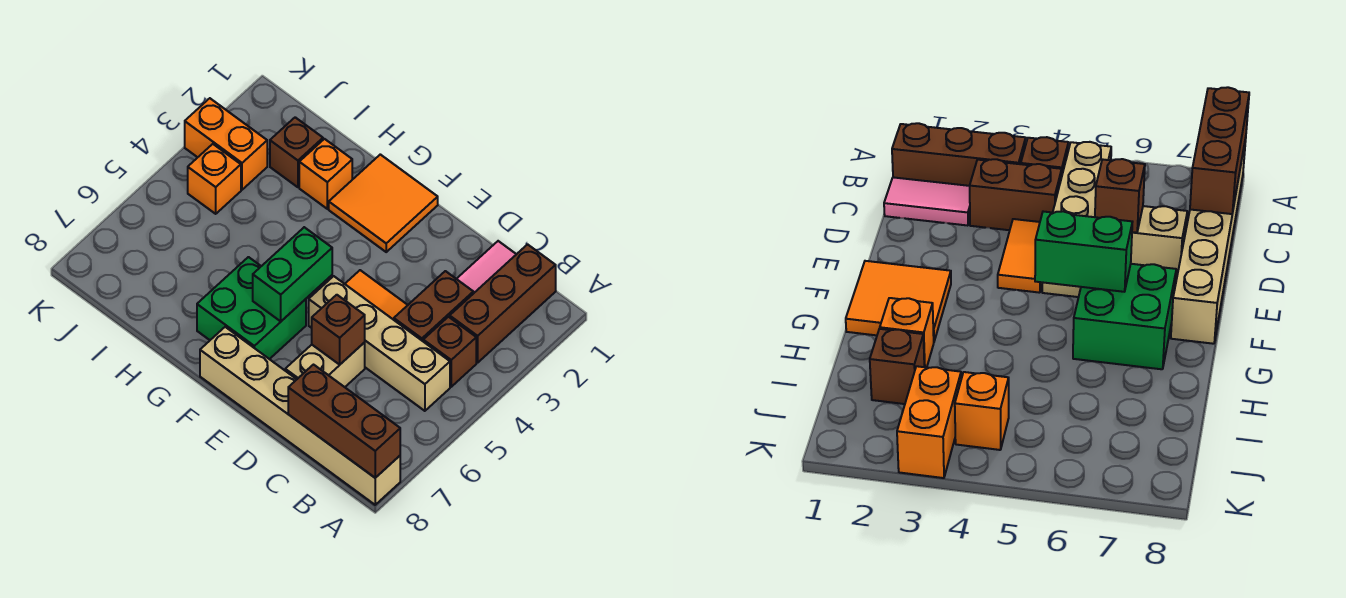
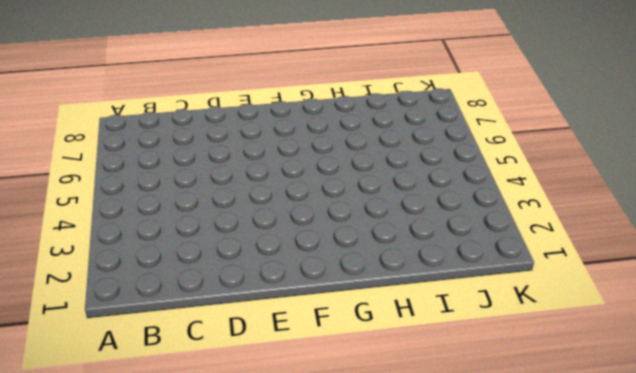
none -> tan 1x6 brick [200,327,400,505]
none -> brown 1x3 brick [450,244,556,363]
none -> brown 1x1 brick [423,317,476,387]

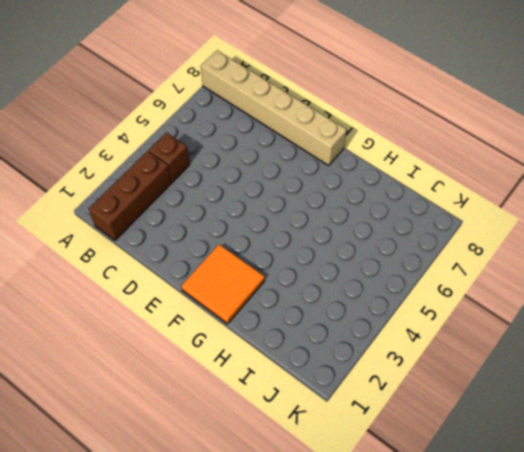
none -> tan 1x4 brick [309,276,450,411]
none -> pink 1x2 tile [457,241,516,294]
none -> brown 1x2 brick [394,271,473,341]

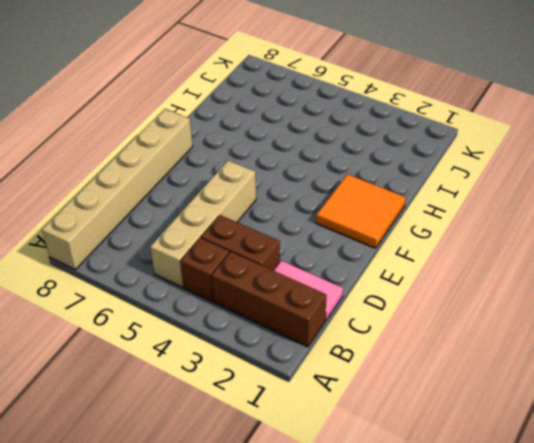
none -> orange 1x2 tile [345,270,407,320]
none -> tan 1x2 brick [285,342,365,387]
none -> green 2x2 brick [197,257,306,359]

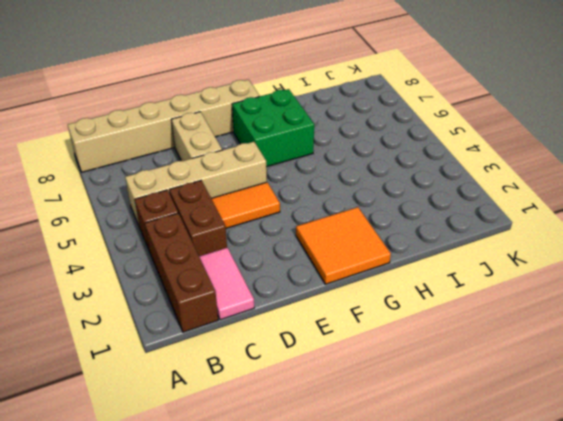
none -> orange 1x1 brick [299,139,352,209]
none -> brown 1x1 brick [270,117,323,187]
none -> orange 1x2 brick [185,98,267,190]

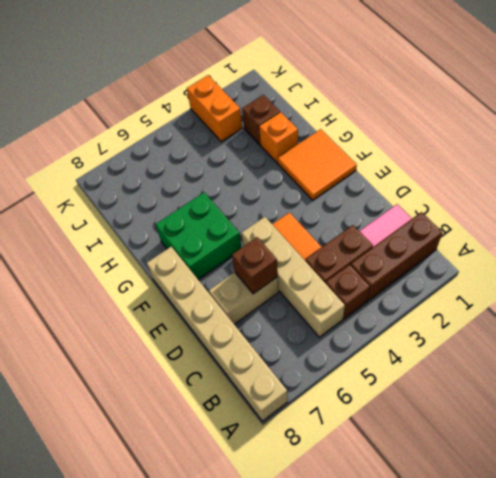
none -> orange 1x1 brick [188,144,241,214]
none -> brown 1x3 brick [288,365,400,478]
none -> green 1x2 brick [253,227,332,321]

